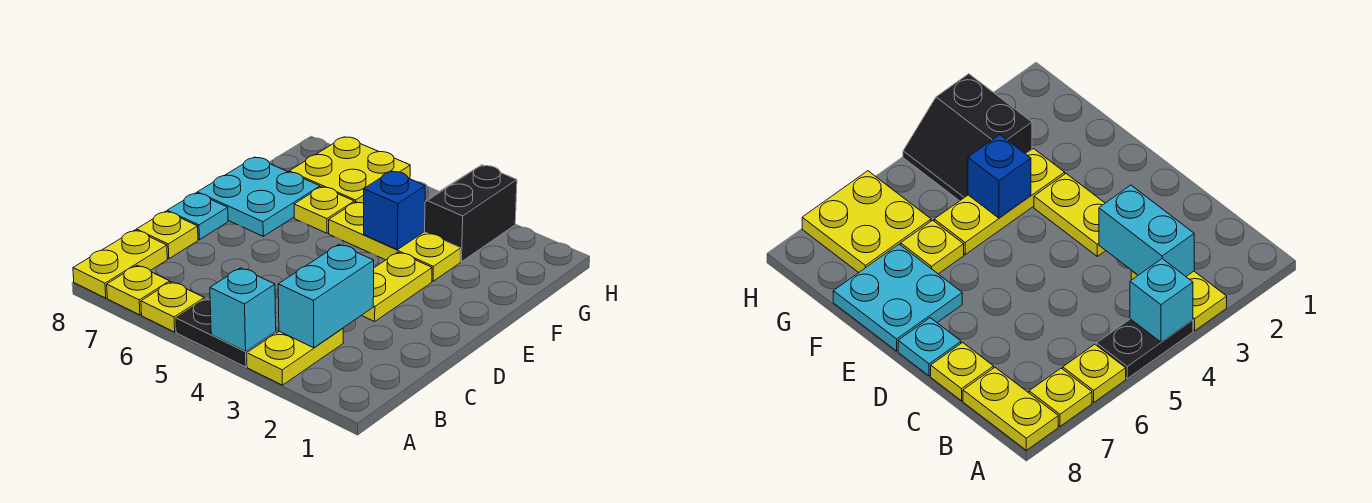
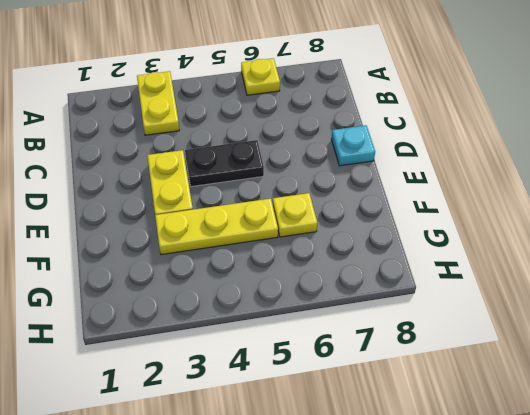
black 1x2 plate [185,140,264,187] -> black 1x2 plate moved to [176,299,276,367]
none -> yellow 1x1 plate [107,265,170,315]
none -> yellow 1x2 plate [73,230,167,298]
none -> yellow 1x1 plate [136,211,198,259]

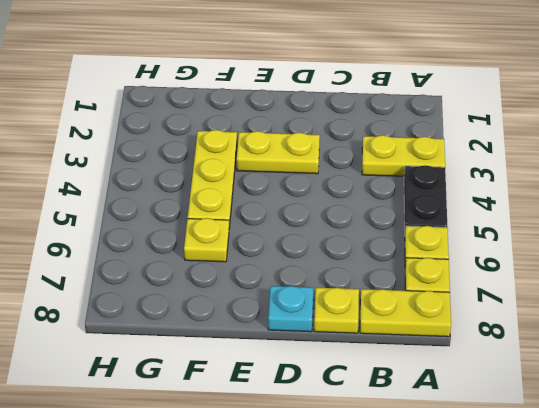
none -> cyan 2x2 plate [197,157,320,236]
none -> black 2x2 slope [425,165,517,262]
none -> yellow 2x2 plate [289,137,410,203]

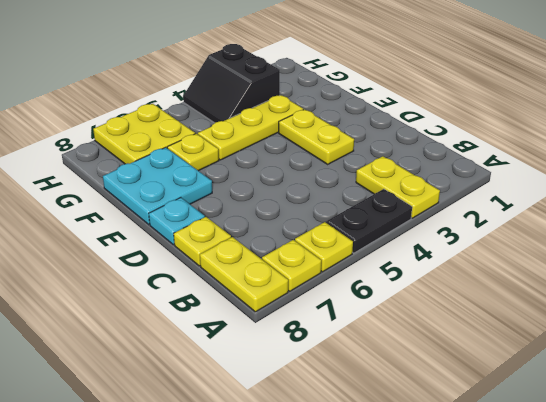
none -> cyan 1x1 brick [210,268,276,351]
none -> cyan 1x2 brick [278,244,374,348]
none -> blue 1x1 brick [364,171,425,250]

